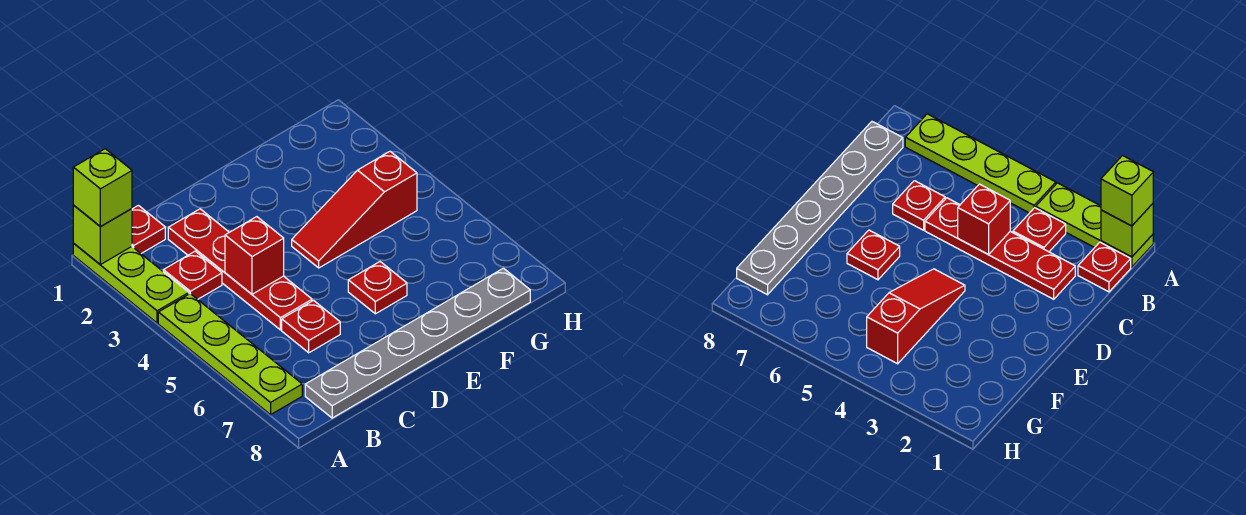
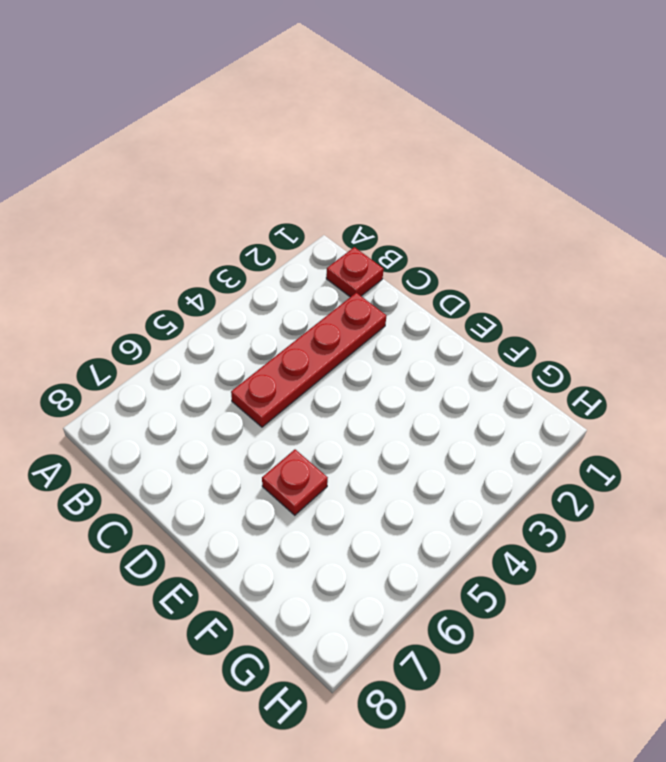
none -> lime 1x3 plate [73,244,189,323]
none -> lime 1x4 plate [158,294,302,415]
none -> red 1x1 plate [163,251,222,299]

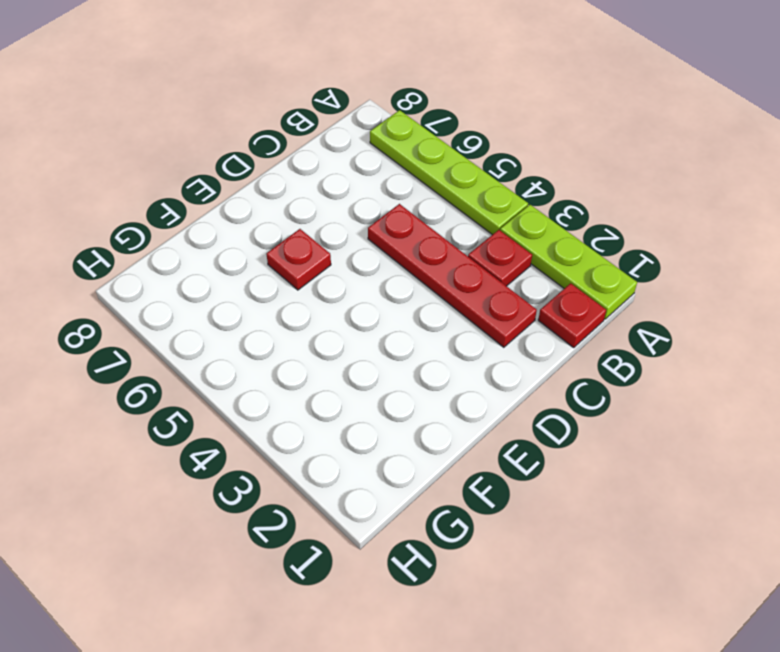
none -> grey 1x6 plate [305,268,530,418]
none -> red 1x1 plate [282,301,340,353]
none -> red 1x3 slope [292,151,417,268]

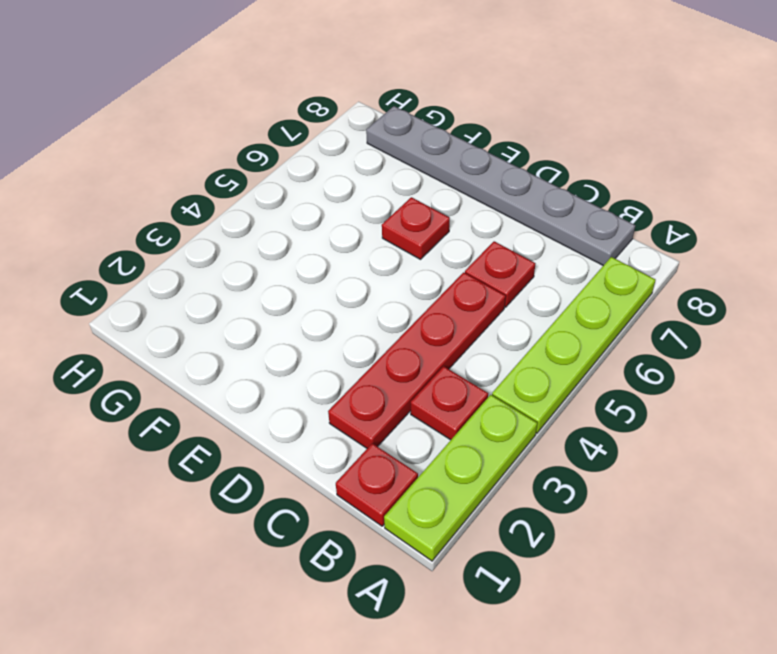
none -> red 1x3 slope [292,151,417,268]
none -> lime 1x1 brick [73,206,132,265]
none -> red 1x1 brick [225,217,284,294]

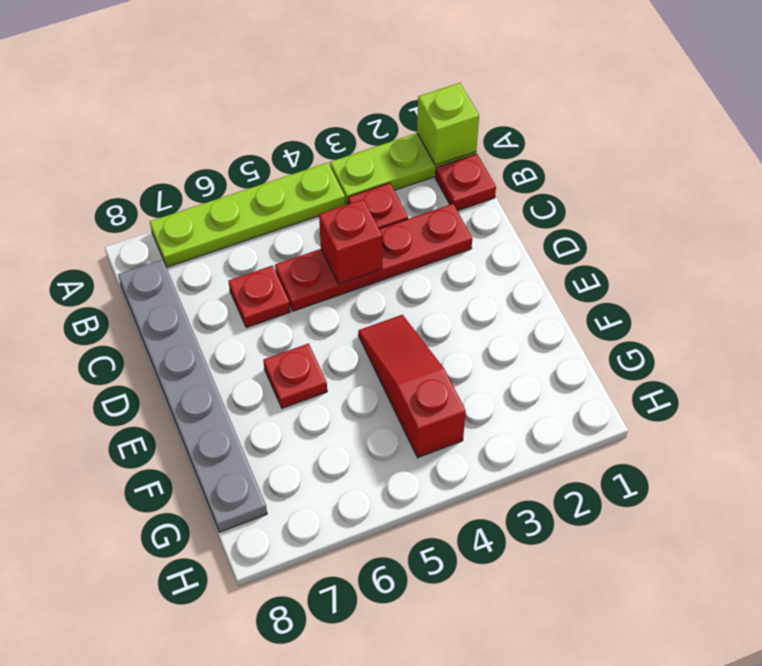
none -> lime 1x1 brick [73,149,132,227]

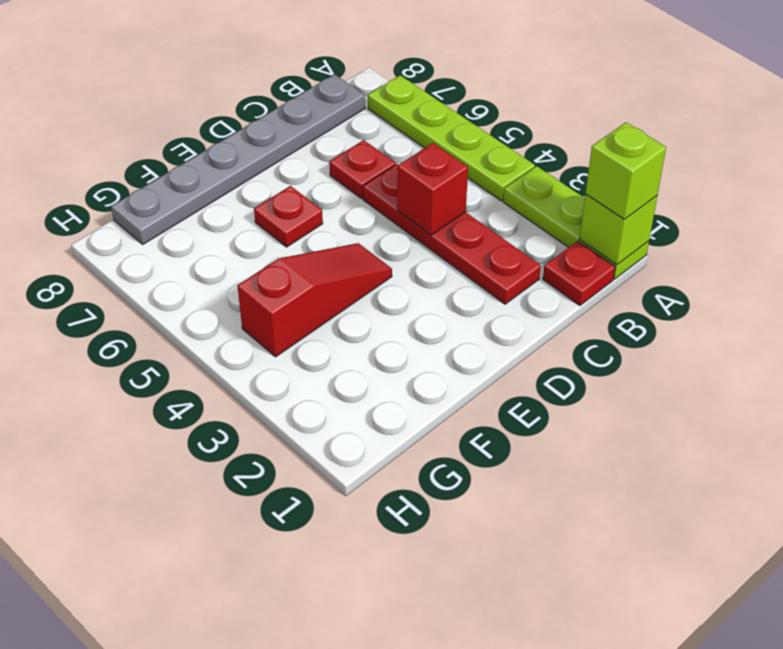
none -> red 1x1 plate [163,251,222,299]

